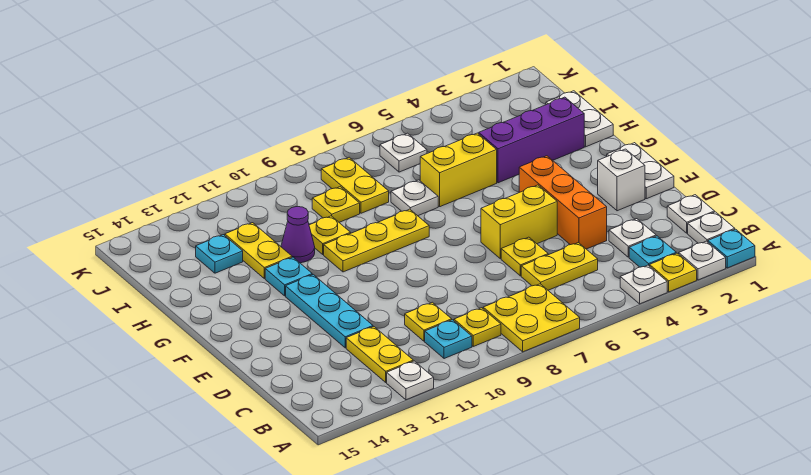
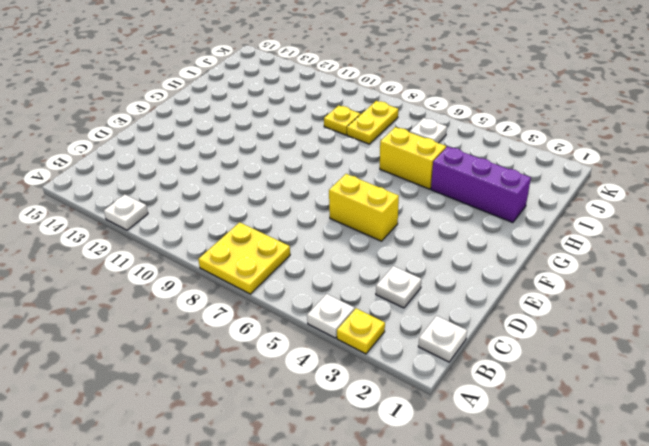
none -> cyan 1x1 plate [708,229,755,268]
none -> white 1x1 plate [679,241,726,280]
none -> cyan 1x1 plate [629,236,676,267]
none -> yellow 1x1 plate [454,308,501,346]

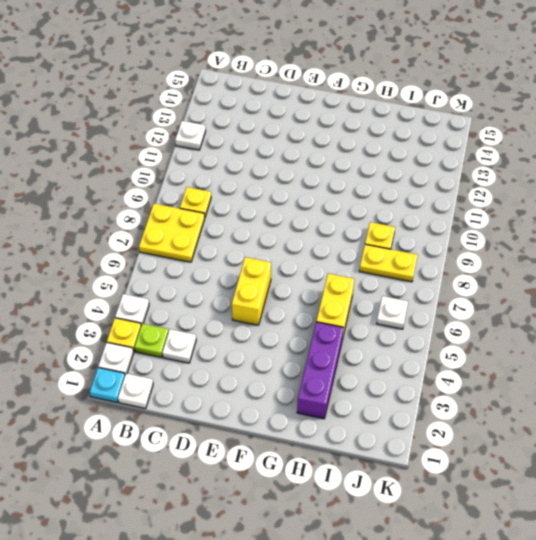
lime 1x1 plate [135,324,169,357] -> cyan 1x1 plate [629,236,676,267]
none -> cyan 1x1 plate [425,320,472,359]
none -> yellow 1x2 plate [346,327,413,382]
none -> white 1x1 plate [667,195,715,233]
none -> yellow 1x2 plate [521,243,598,290]

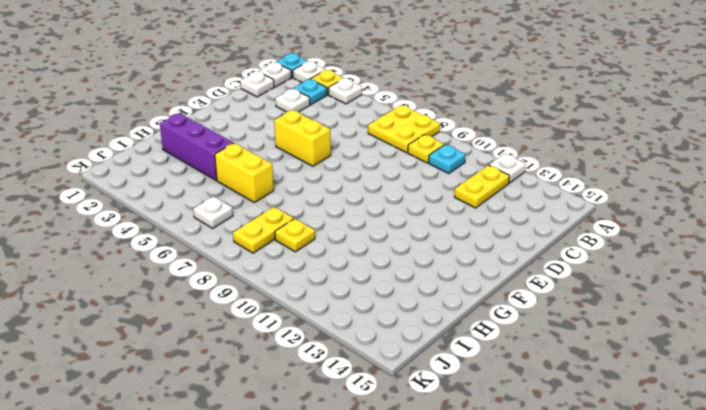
none -> yellow 1x2 plate [521,243,598,290]
none -> yellow 1x1 plate [405,302,452,341]
none -> orange 1x3 brick [519,156,607,249]
none -> yellow 1x1 plate [501,237,548,276]

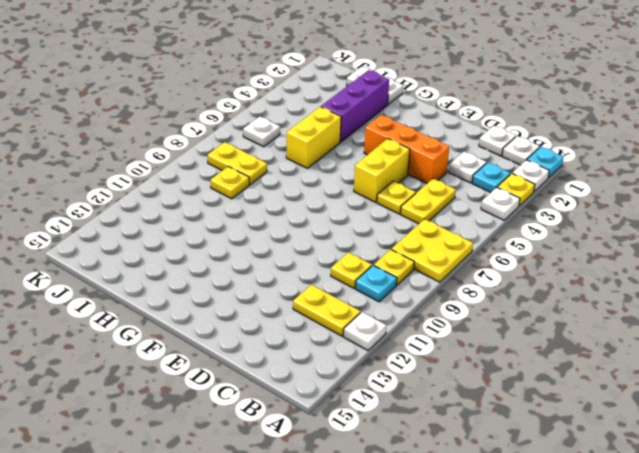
none -> cyan 1x3 plate [286,275,373,348]
none -> white 1x2 plate [607,143,674,199]
none -> white 1x1 brick [598,149,645,211]
none -> yellow 1x3 plate [324,209,429,272]

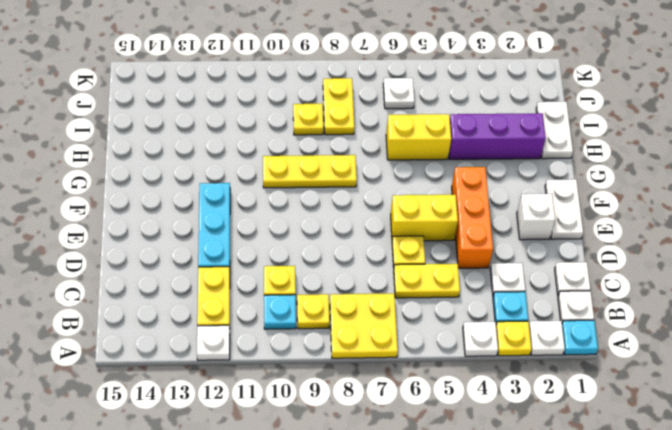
none -> cyan 1x1 plate [265,257,312,296]
none -> white 1x1 plate [391,180,438,216]
none -> yellow 1x1 plate [309,216,351,255]
none -> purple 1x1 cone [281,207,315,263]

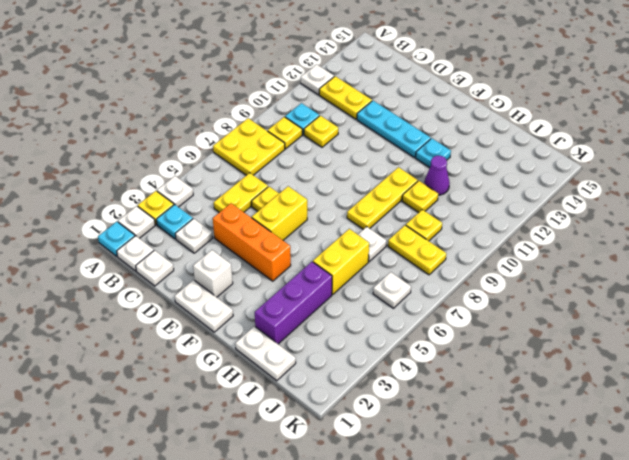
none -> yellow 1x2 plate [225,223,292,279]
none -> cyan 1x1 plate [196,235,243,273]

